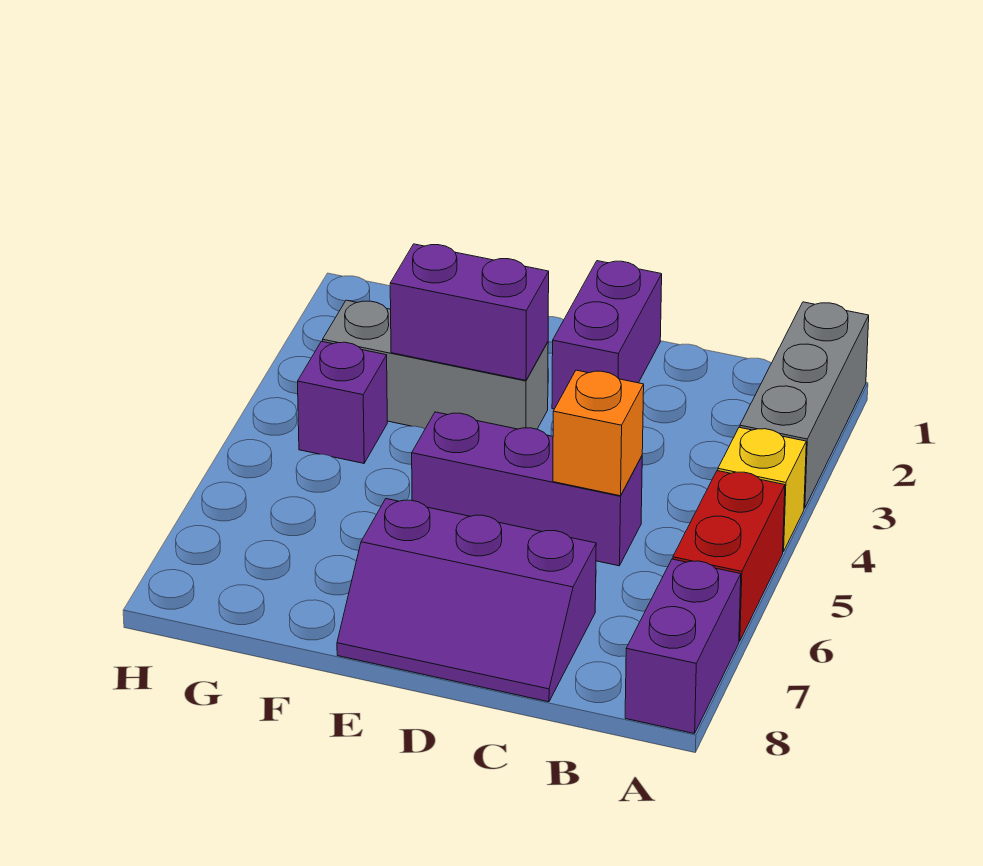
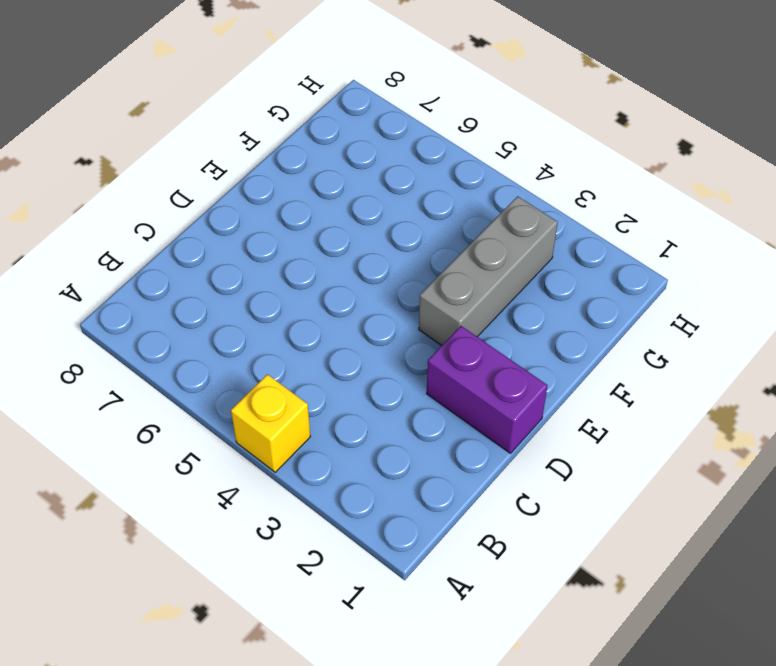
none -> grey 1x3 brick [740,302,869,508]
none -> red 1x2 brick [673,471,785,641]

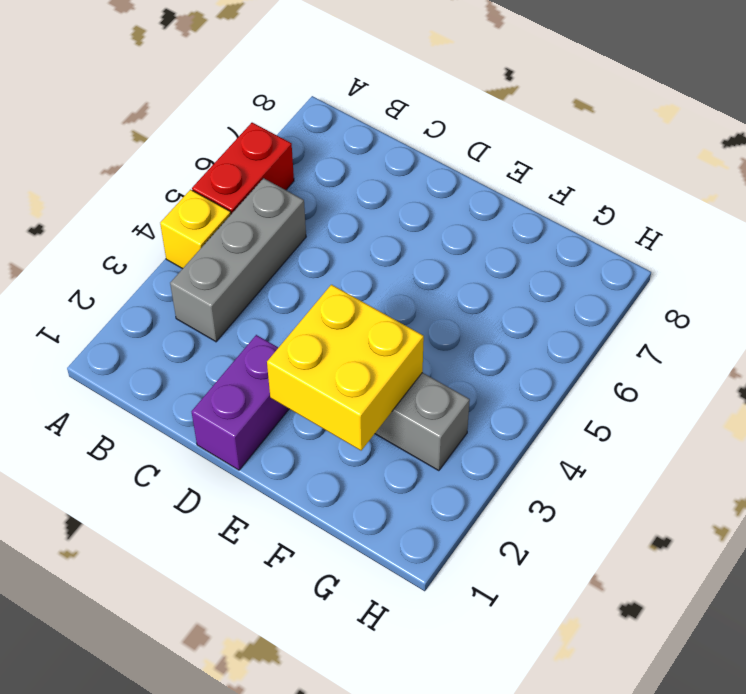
grey 1x3 brick [170,178,306,342] -> grey 1x3 brick moved to [740,302,869,508]
yellow 2x2 brick [267,285,424,450] -> purple 1x2 brick [390,244,549,380]
none -> purple 1x2 brick [625,559,741,734]
none -> purple 1x3 brick [412,412,642,566]

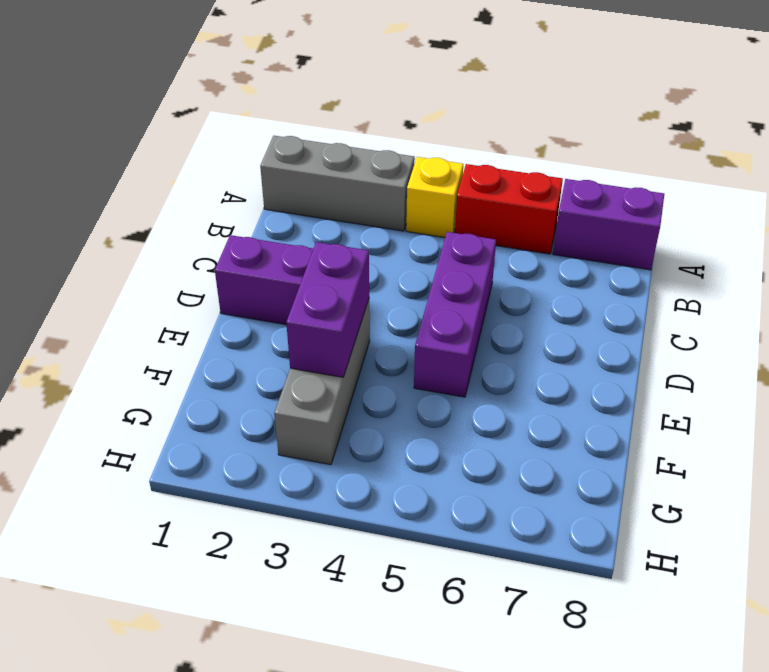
none -> purple 2x3 slope [337,499,596,702]
none -> purple 1x1 brick [298,341,387,463]

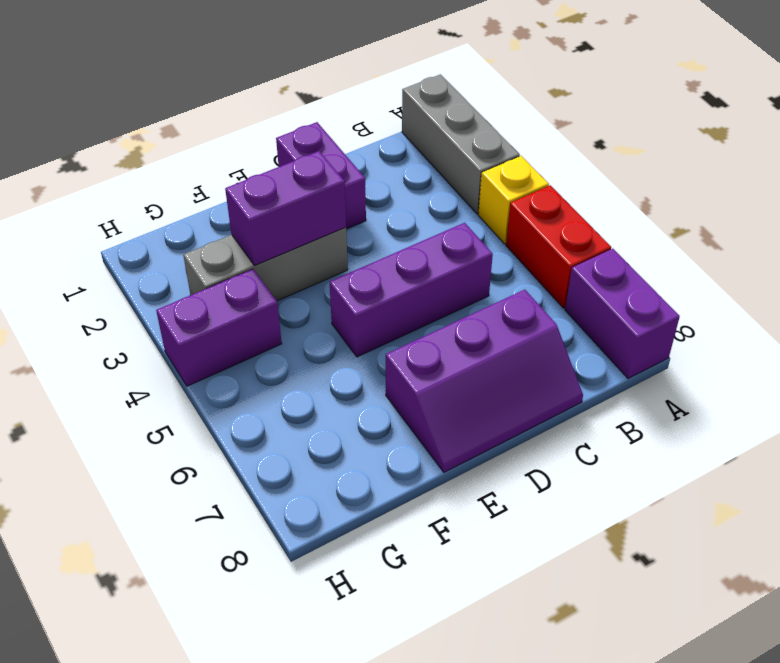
purple 1x2 brick [156,269,282,386] -> purple 1x1 brick [298,341,387,463]
none -> orange 1x1 brick [553,370,644,496]

